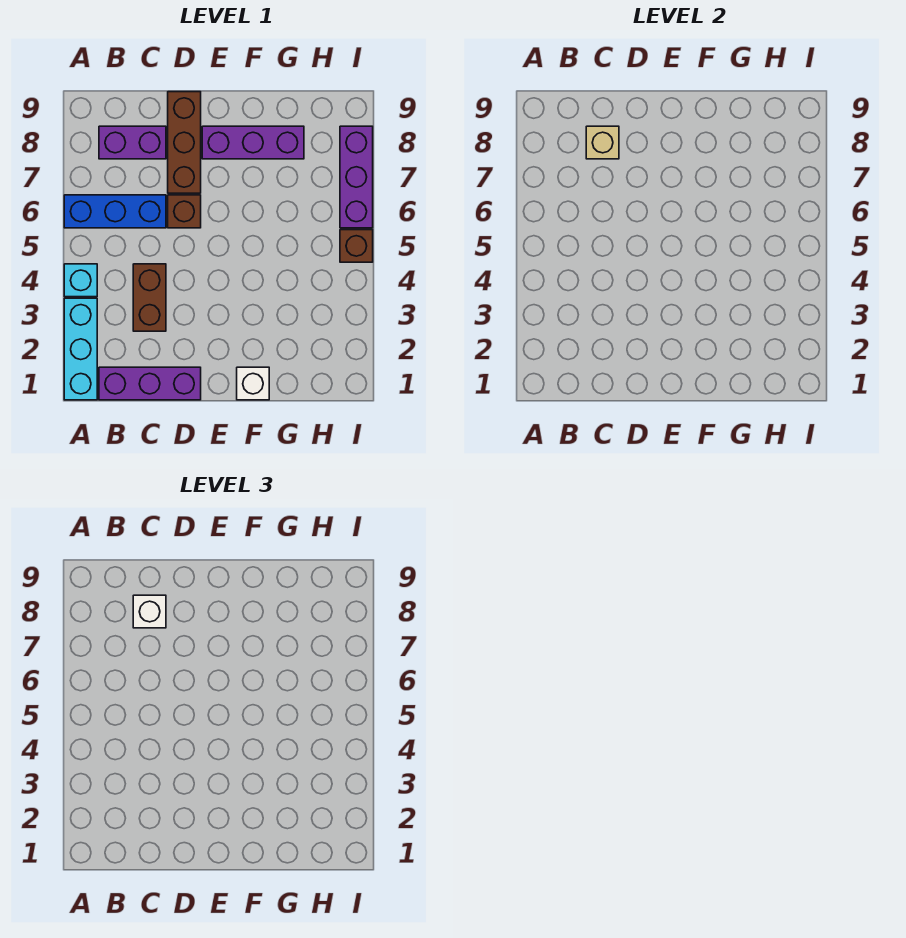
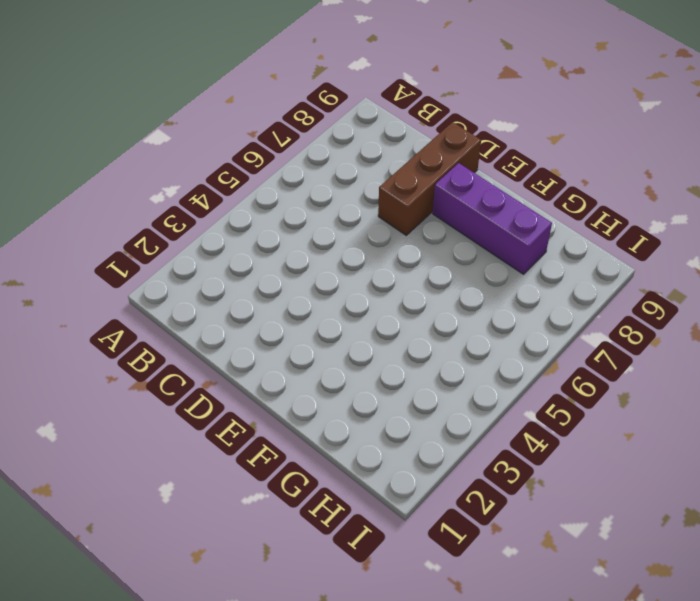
none -> cyan 1x3 brick [64,298,97,400]
none -> cyan 1x1 brick [64,264,97,297]
none -> blue 1x3 brick [64,195,166,228]

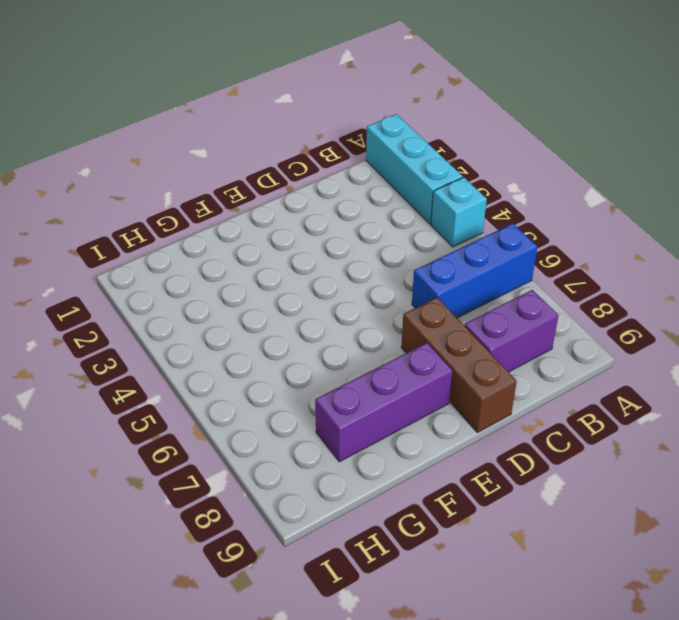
none -> purple 1x3 brick [99,367,201,400]
none -> brown 1x2 brick [133,264,166,331]
none -> brown 1x1 brick [168,195,201,228]

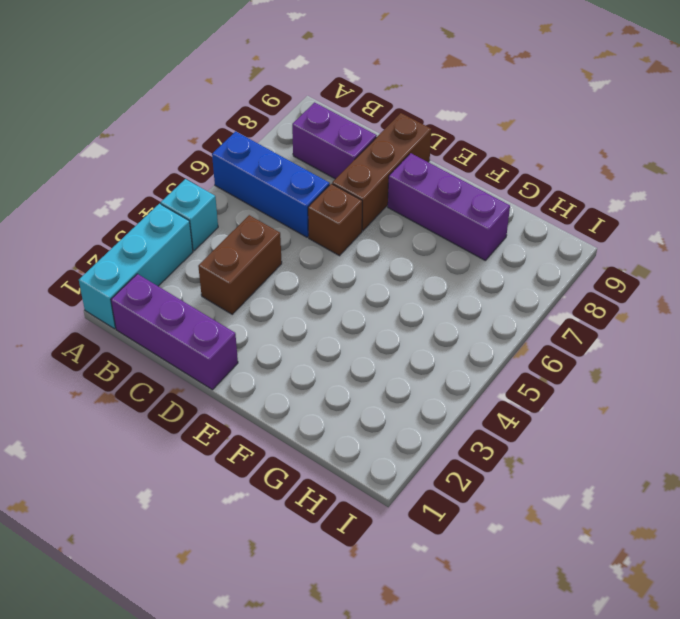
none -> white 1x1 brick [237,367,269,400]
none -> brown 1x1 brick [340,230,373,262]
none -> purple 1x3 brick [340,126,373,228]

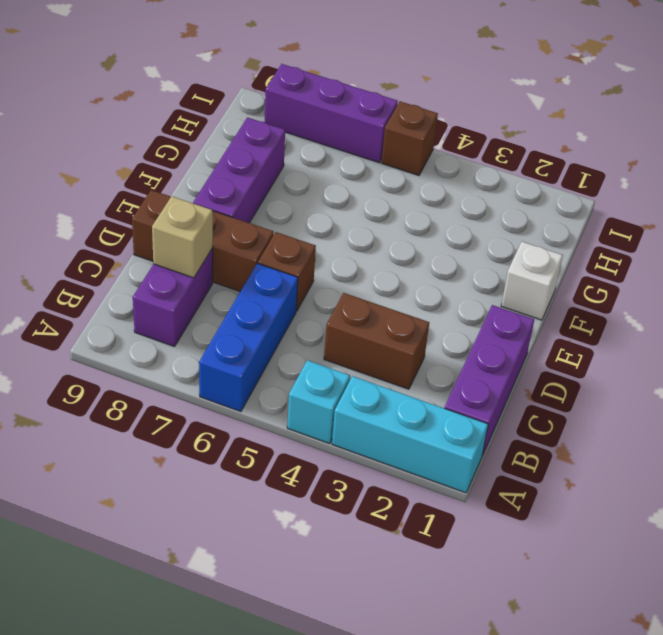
none -> white 1x1 brick [133,595,166,628]

